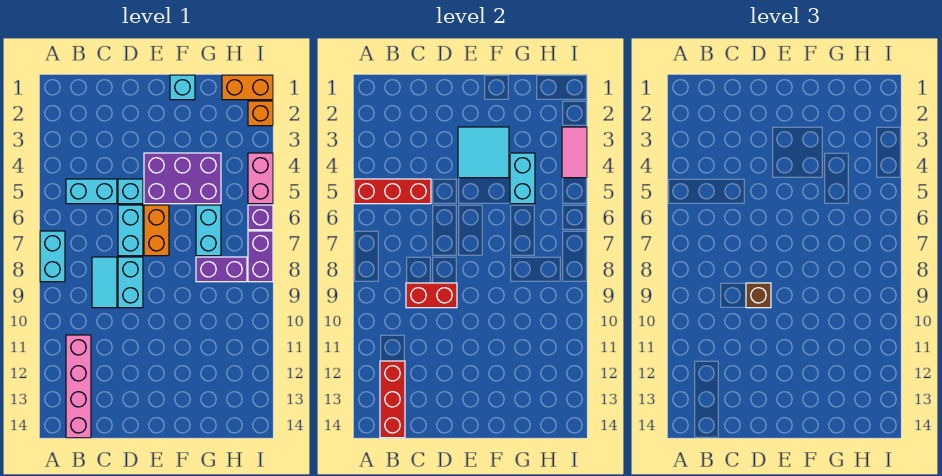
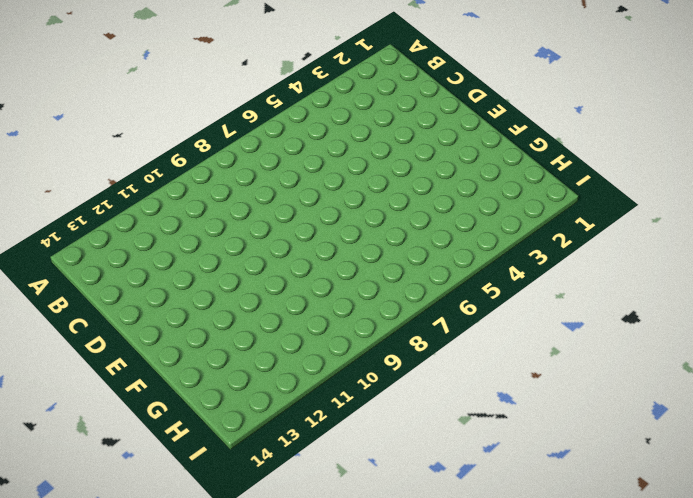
none -> cyan 1x2 brick [40,231,65,282]
none -> cyan 1x2 brick [66,179,117,204]
none -> pink 1x4 brick [66,335,91,438]

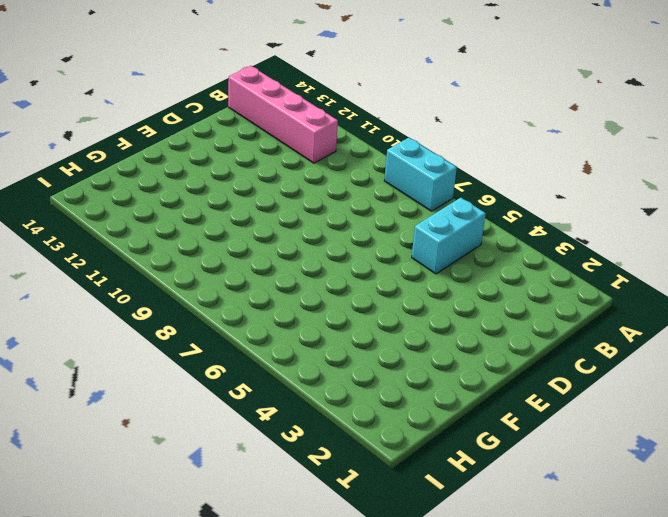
none -> cyan 1x2 tile [92,257,117,308]
none -> cyan 1x1 brick [118,179,143,204]
none -> cyan 1x2 brick [118,205,143,256]

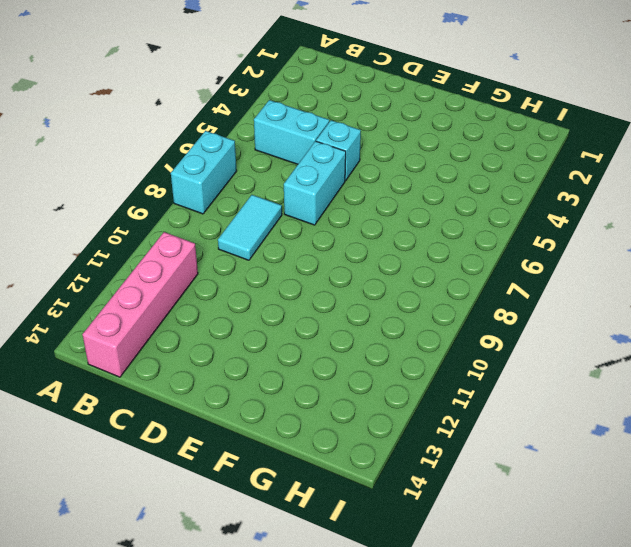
none -> cyan 1x2 brick [118,257,143,308]
none -> purple 2x3 brick [144,153,221,204]
none -> orange 1x2 brick [144,205,169,256]

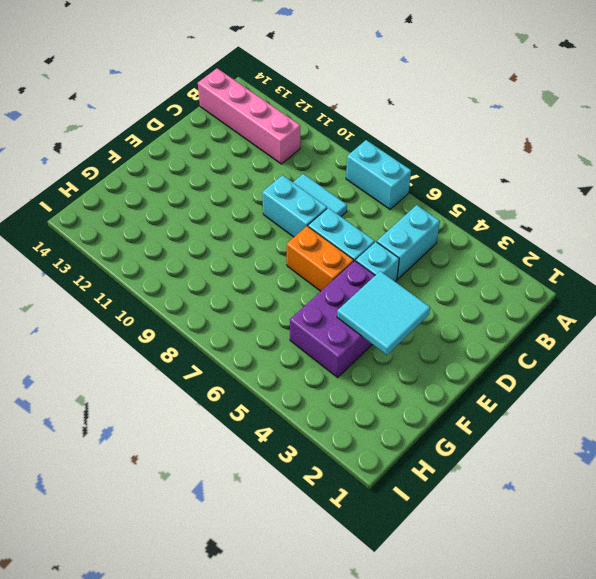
none -> cyan 1x1 brick [170,75,195,100]
none -> cyan 1x2 brick [196,205,221,256]
none -> purple 1x2 brick [196,257,247,282]

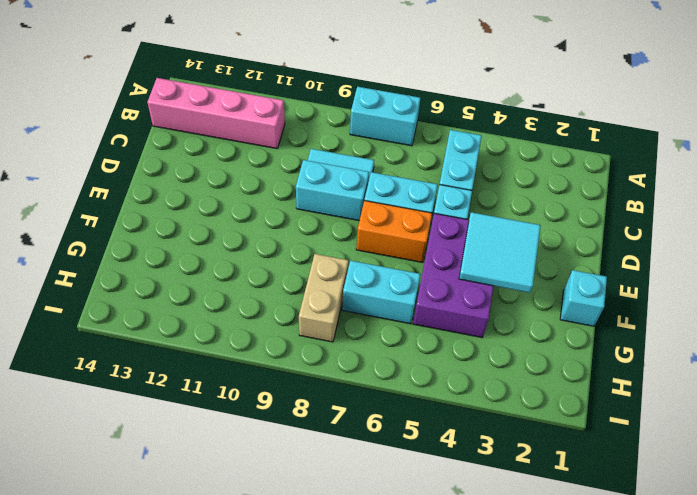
tan 1x2 brick [299,254,348,342] -> purple 1x2 brick [196,257,247,282]
none -> orange 1x2 brick [222,75,273,100]
none -> orange 1x1 brick [248,101,273,126]
none -> pink 1x2 brick [248,153,273,204]

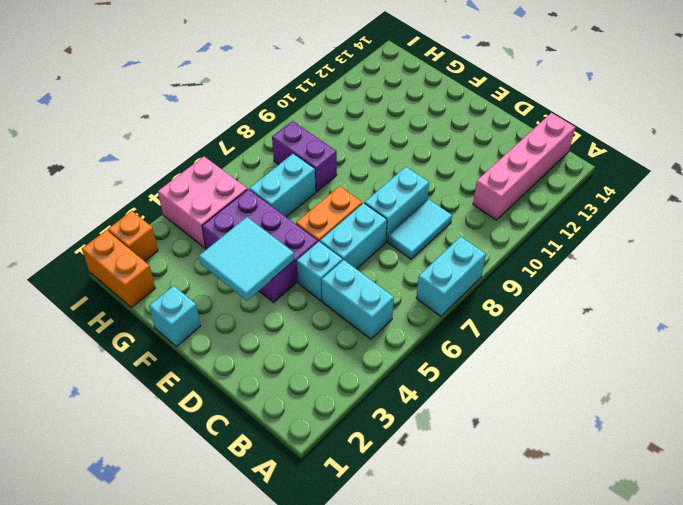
pink 2x2 brick [158,157,247,248] -> pink 1x2 brick [248,153,273,204]
none -> purple 1x1 brick [248,205,273,230]
none -> purple 1x2 brick [248,231,273,282]
none -> red 1x3 brick [354,179,431,204]

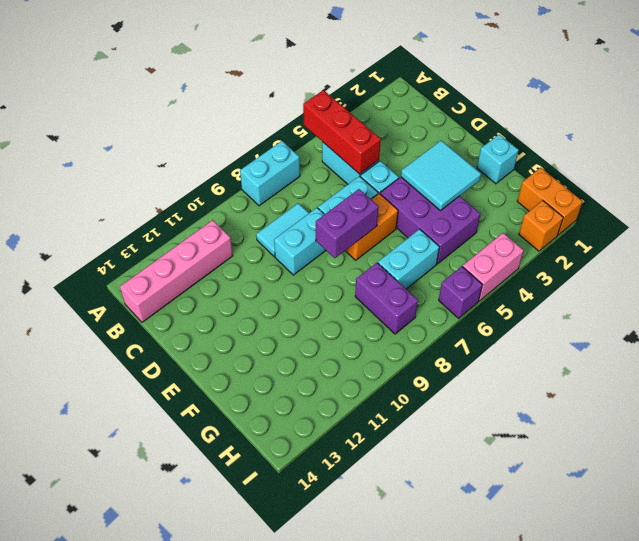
purple 1x2 brick [316,189,379,258] -> purple 1x2 brick moved to [248,231,273,282]
none -> red 1x3 brick [380,361,405,438]
none -> red 1x2 brick [406,283,457,308]
none -> cyan 1x2 brick [510,153,535,204]

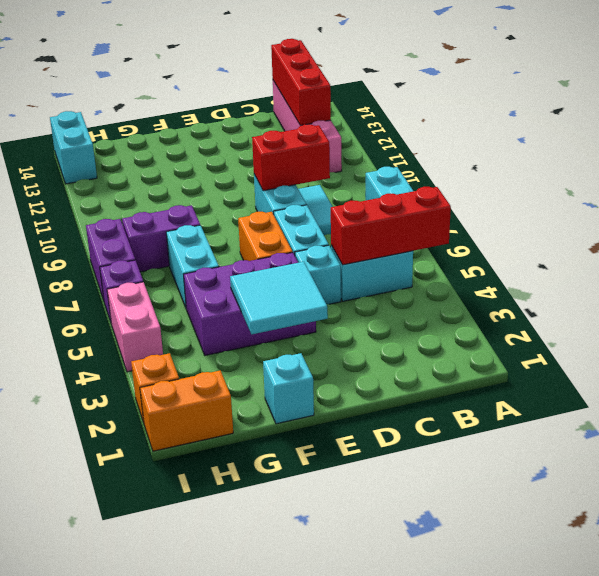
cyan 1x2 brick [50,111,97,184] -> cyan 1x2 brick moved to [510,153,535,204]
none -> pink 1x2 tile [562,127,587,178]
none -> brown 1x1 brick [746,283,771,308]

